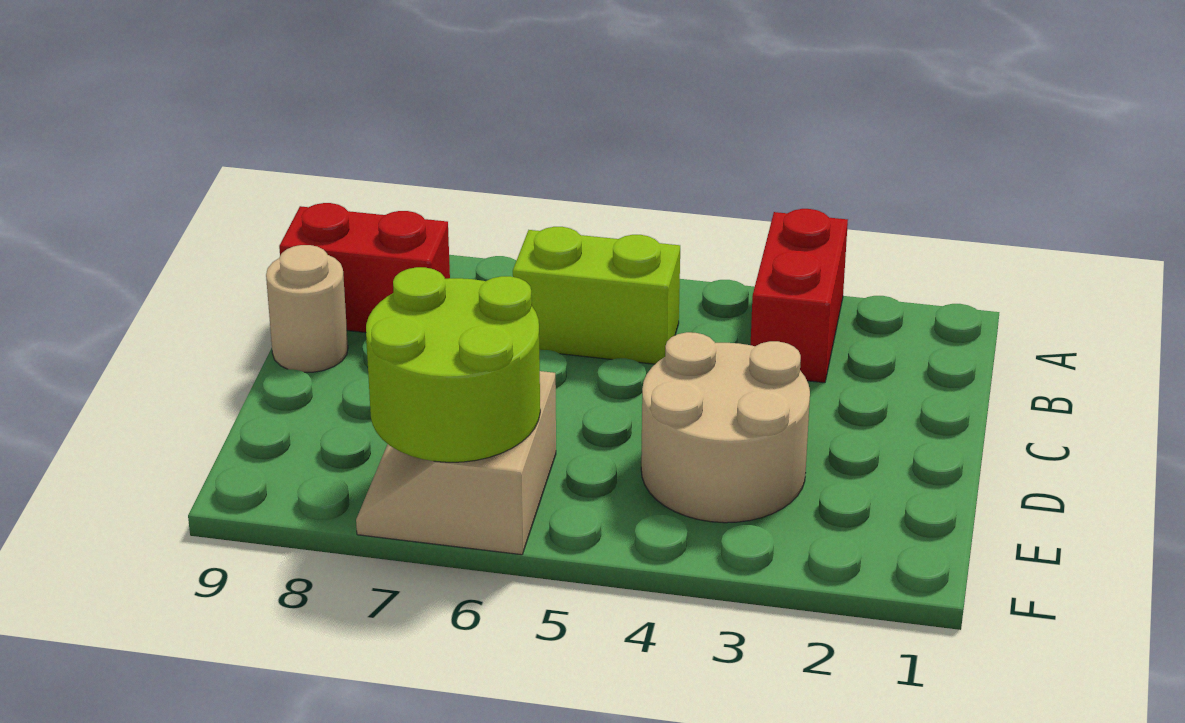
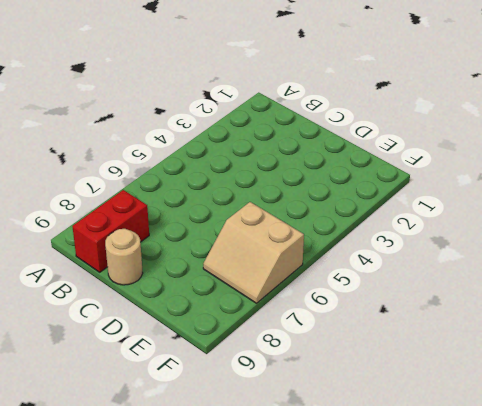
none -> red 1x2 brick [751,209,848,383]
none -> lime 1x2 brick [513,227,680,364]

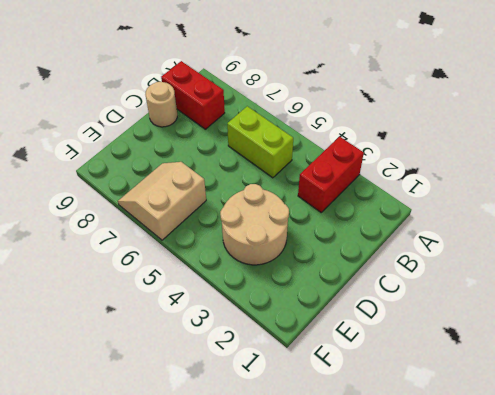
none -> lime 2x2 round brick [366,267,540,462]

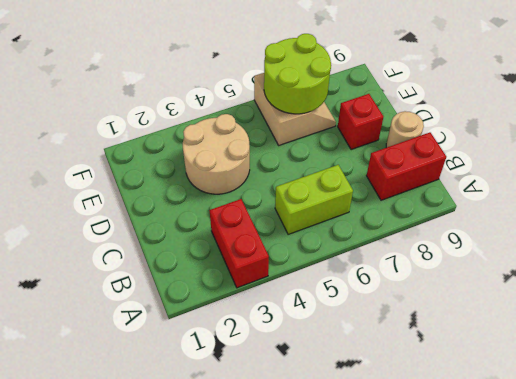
red 1x1 brick [338,94,383,150] -> none

